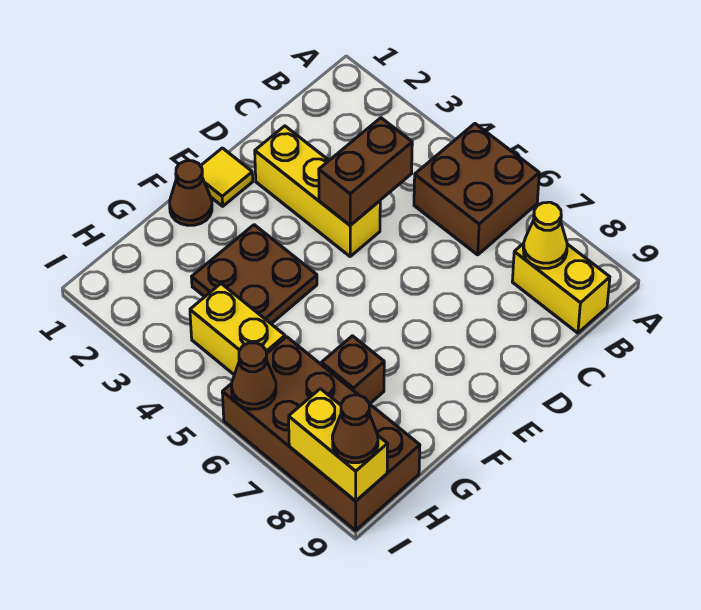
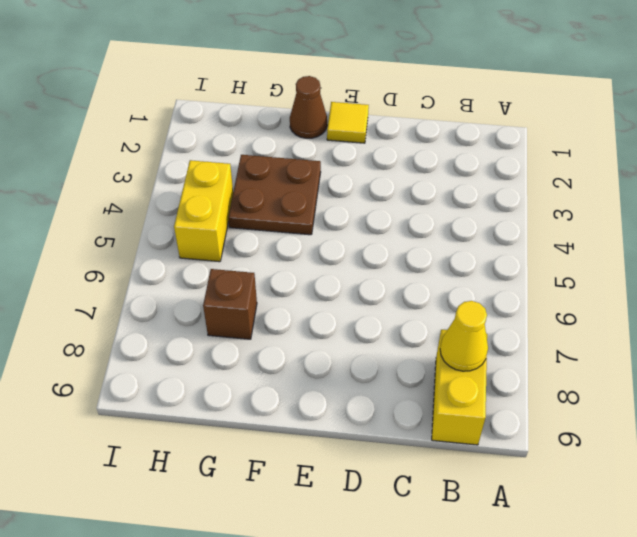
none -> brown 2x2 brick [414,124,539,255]
none -> yellow 1x3 brick [255,126,380,256]
none -> brown 2x4 brick [222,337,420,530]

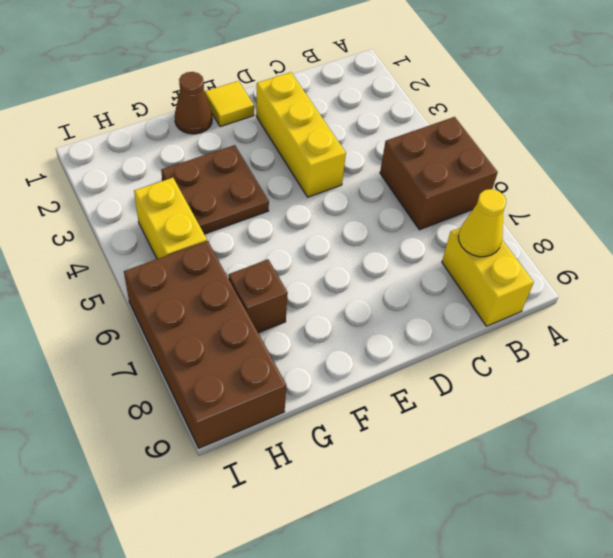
none -> brown 1x2 brick [319,118,412,225]
none -> brown 1x1 cone [232,343,276,409]
none -> yellow 1x2 brick [289,389,388,501]

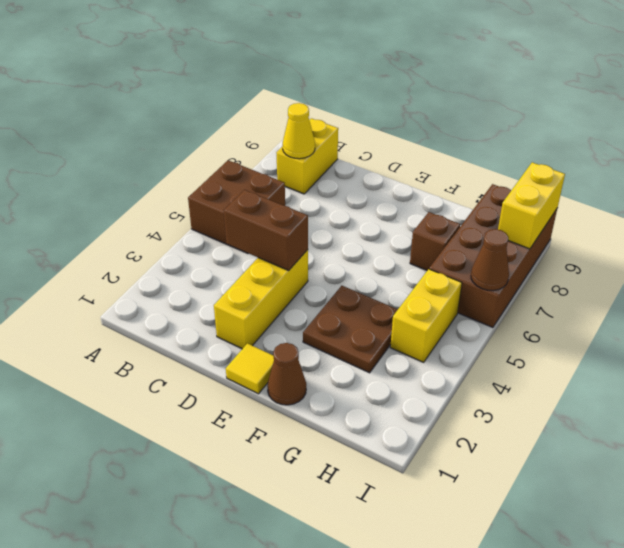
none -> brown 1x1 cone [332,395,378,463]

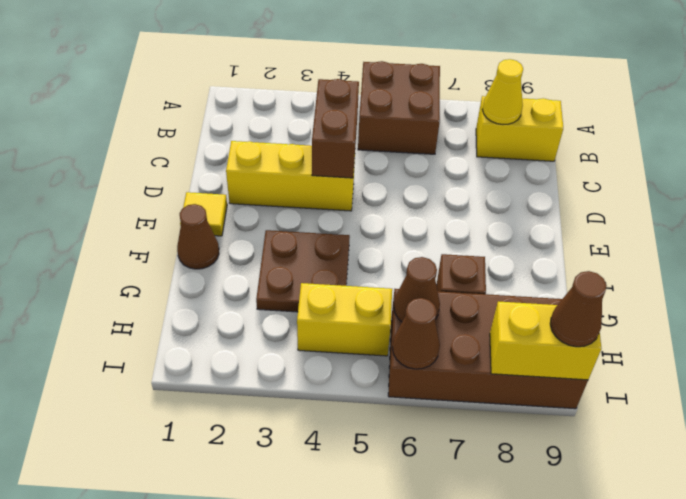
brown 1x1 cone [394,257,440,322] -> none

